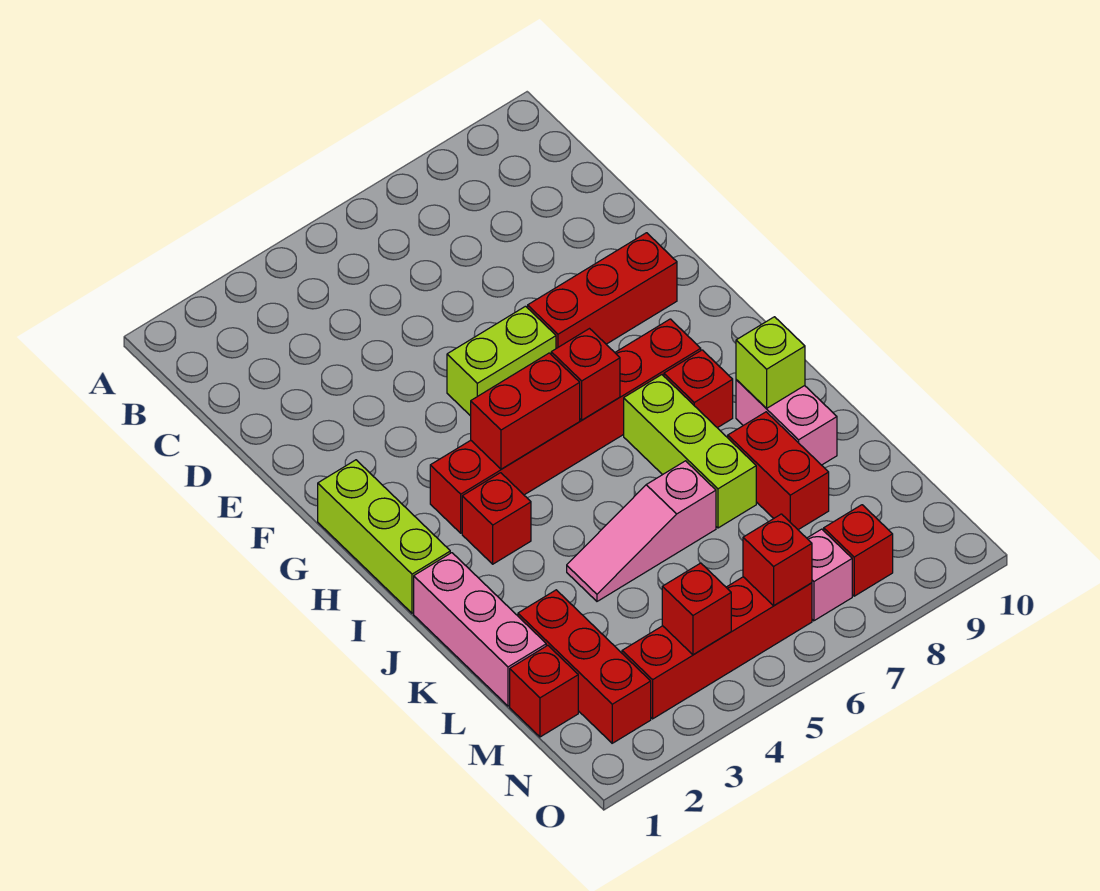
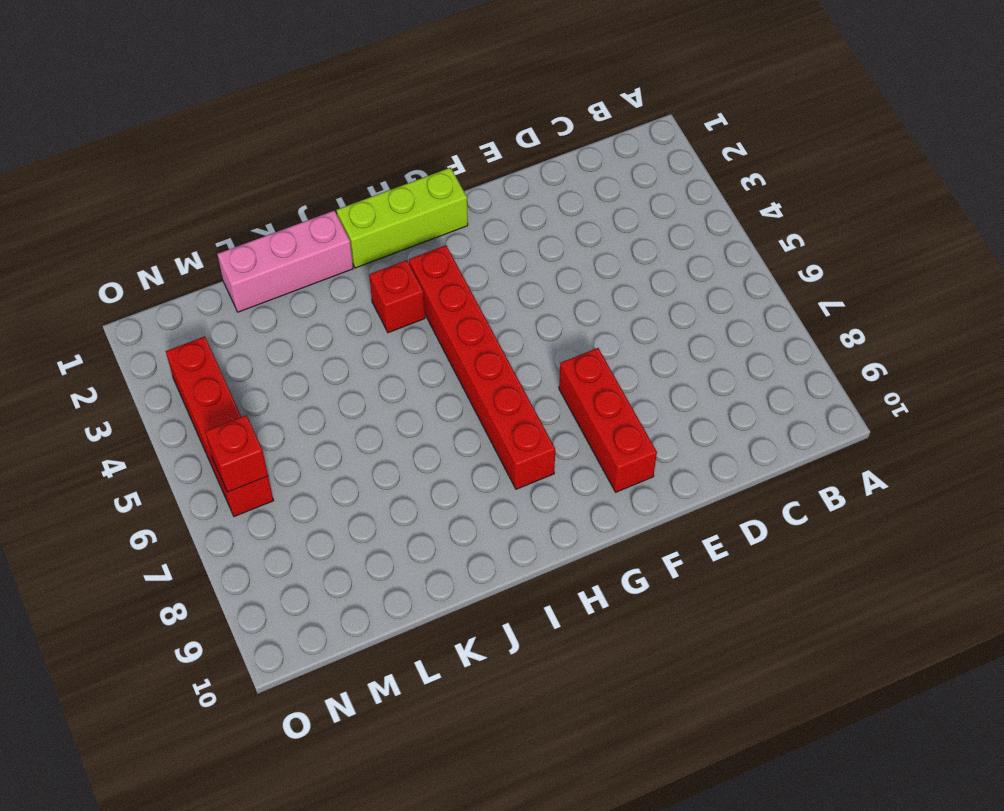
none -> lime 1x2 brick [447,306,556,416]
none -> lime 1x3 brick [624,375,756,528]
none -> red 1x1 brick [664,350,733,428]

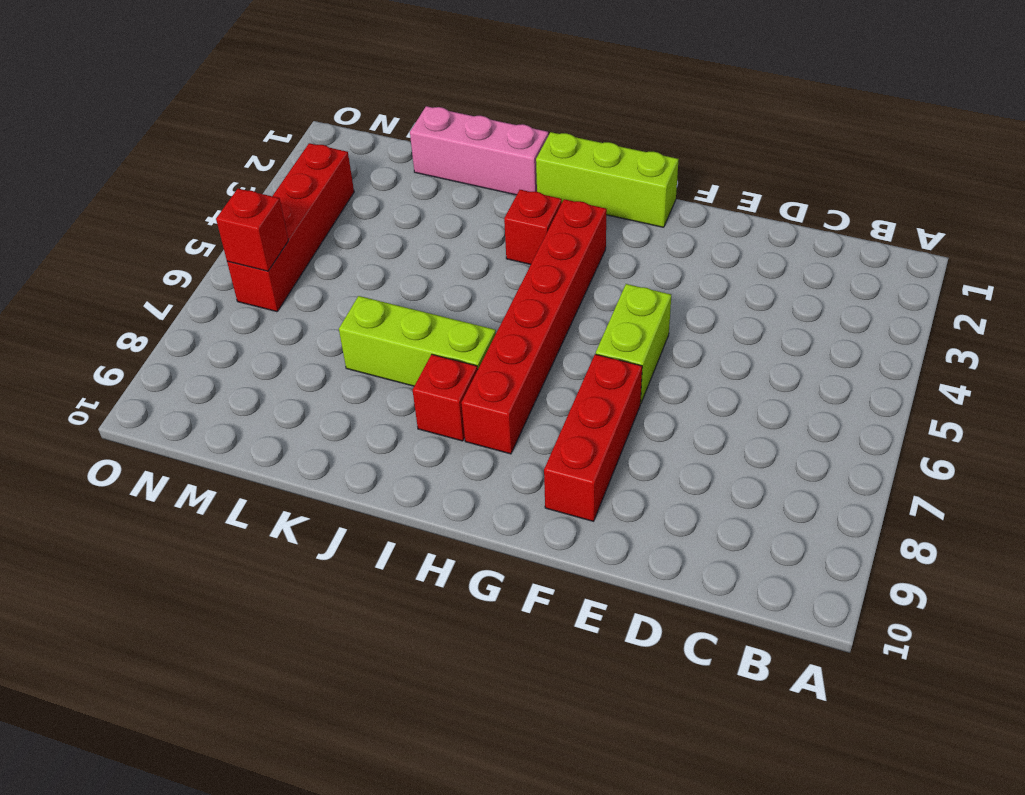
none -> pink 1x2 brick [736,380,837,465]
none -> pink 1x3 slope [567,461,716,601]
none -> red 1x2 brick [728,412,829,530]

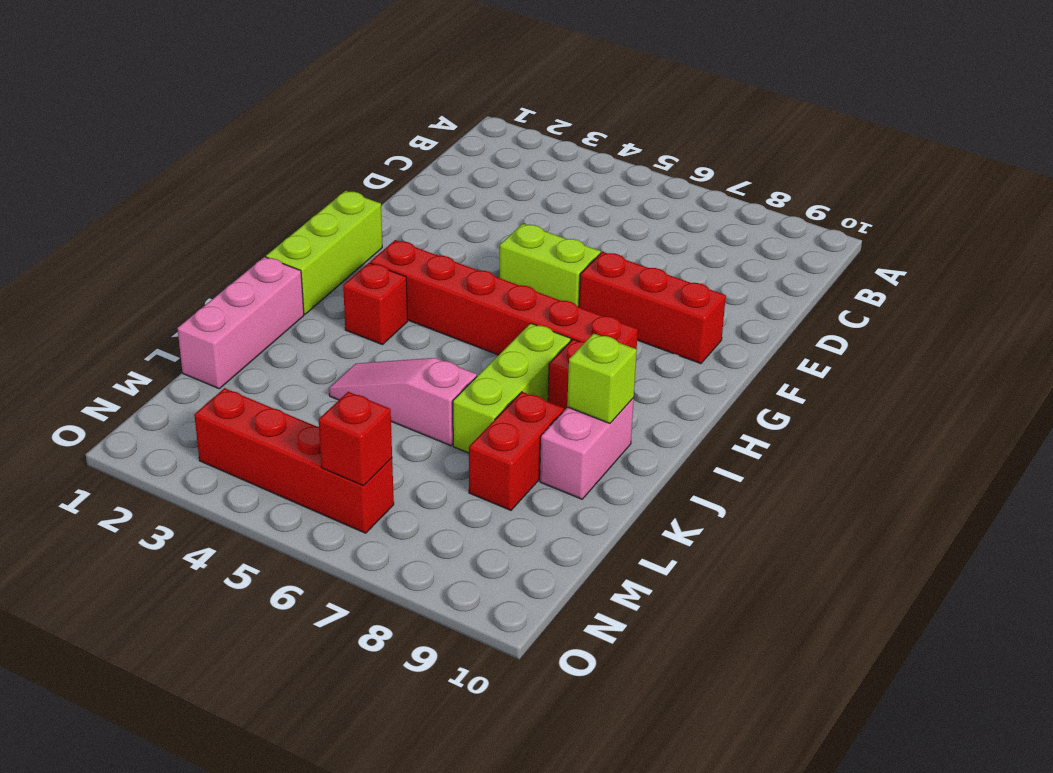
none -> red 1x3 brick [518,590,651,743]
none -> red 1x1 brick [510,645,578,737]
none -> pink 1x1 brick [807,529,852,621]

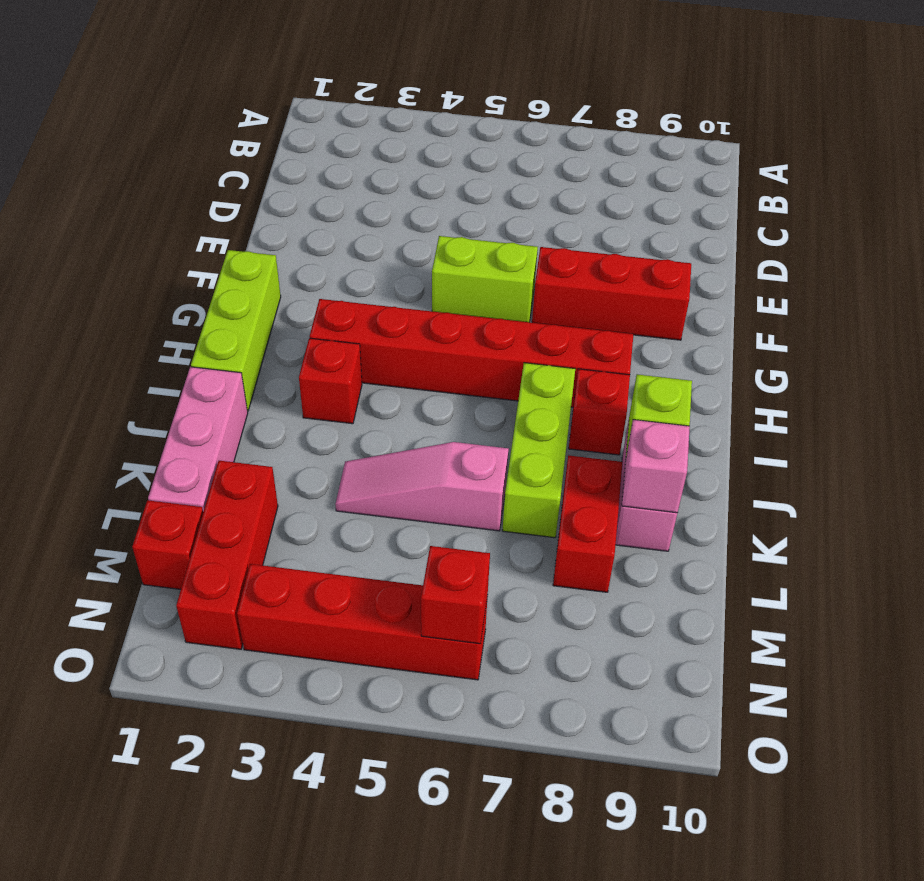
pink 1x1 brick [622,420,690,513] -> pink 1x1 brick moved to [807,529,852,621]
none -> red 1x1 brick [824,505,893,596]
none -> red 1x2 brick [471,353,580,469]
none -> red 1x1 brick [551,329,620,420]

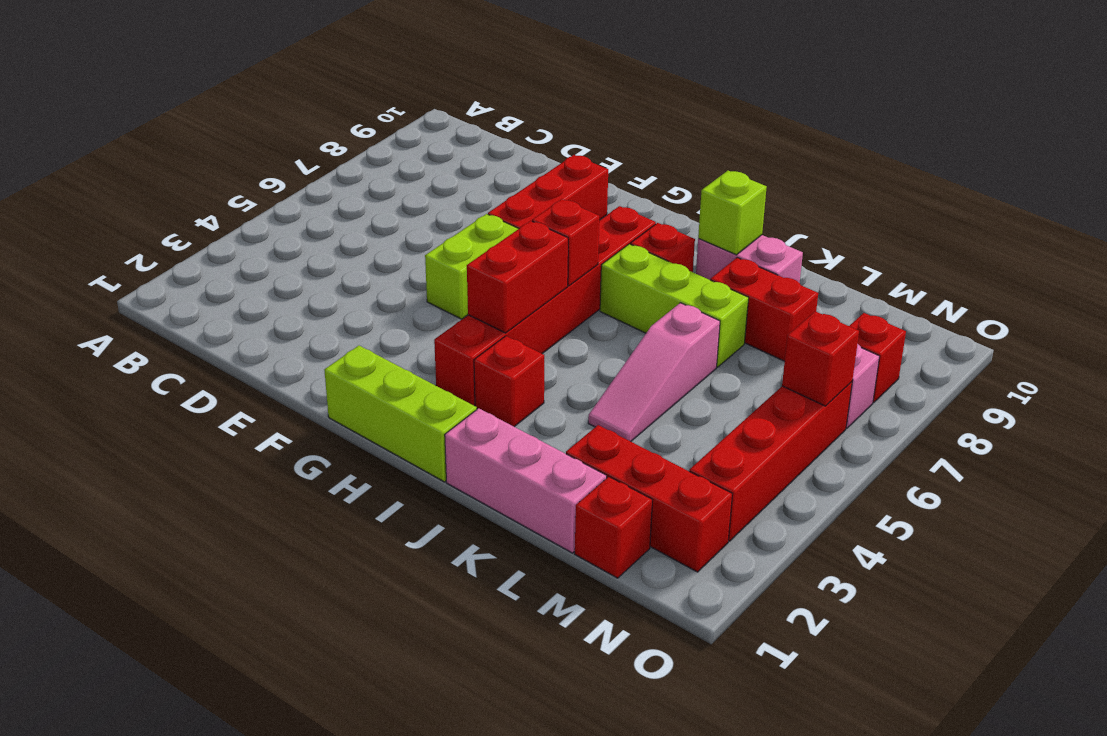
none -> red 1x1 brick [662,563,731,655]

